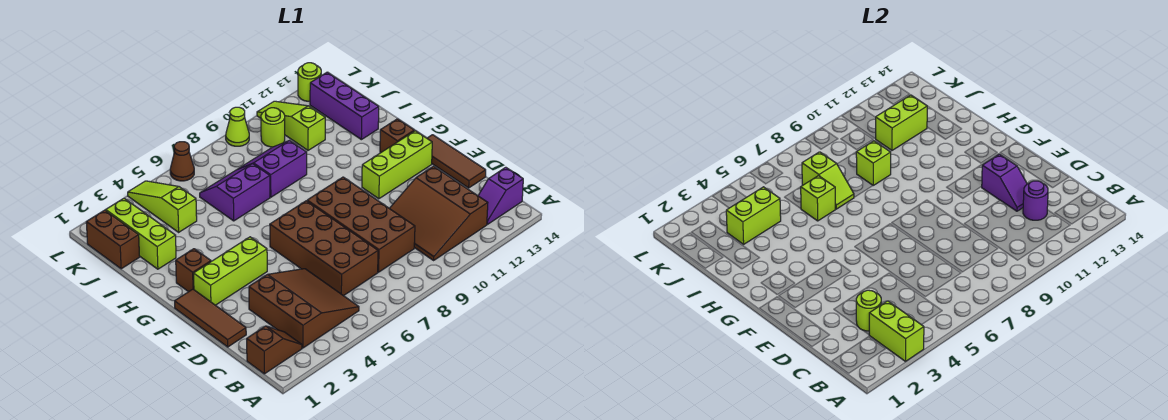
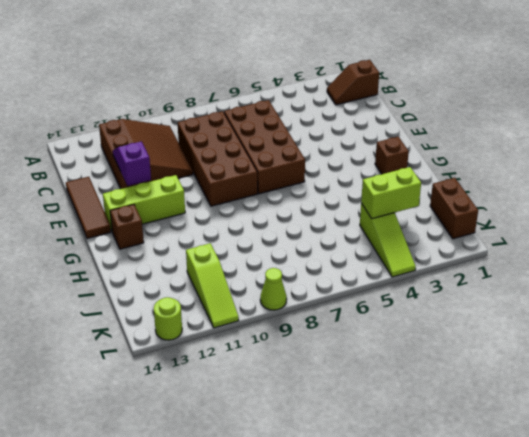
none -> brown 3x3 slope [249,269,359,348]
none -> purple 1x2 slope [478,167,523,224]
none -> brown 1x3 tile [175,289,246,347]
none -> lime 1x3 brick [194,237,267,305]

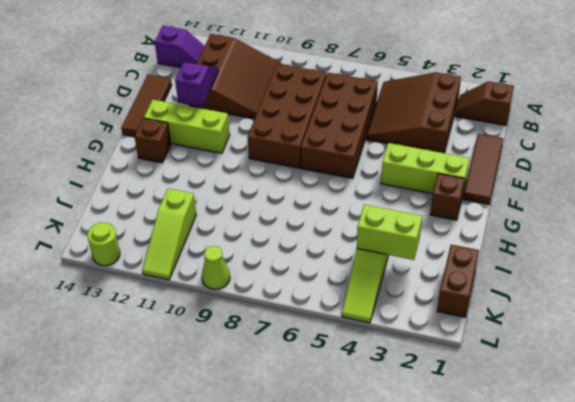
none -> lime 1x3 brick [106,198,176,269]
none -> purple 2x2 slope [200,164,270,221]
none -> purple 2x2 slope [239,141,307,197]
none -> purple 1x3 brick [310,72,379,140]

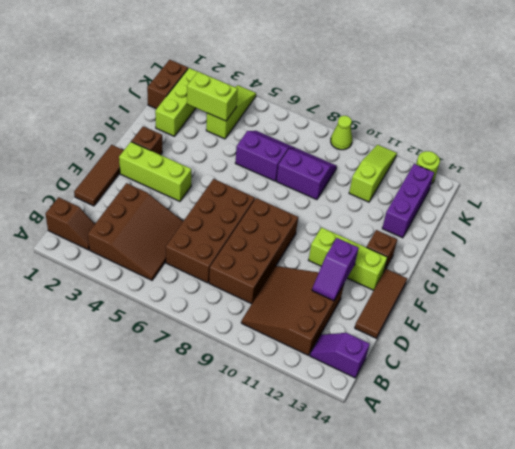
none -> lime 1x1 round brick [261,108,285,147]
none -> brown 1x1 cone [170,142,194,181]
none -> lime 1x2 brick [869,301,924,361]
none -> lime 1x1 round brick [856,290,881,331]

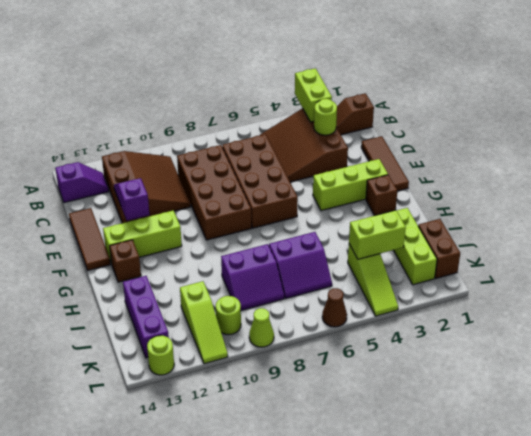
none -> purple 1x1 round brick [1023,181,1048,220]
none -> lime 1x1 brick [801,176,835,221]
none -> lime 1x2 slope [802,152,854,209]
none -> lime 1x1 brick [856,141,891,185]

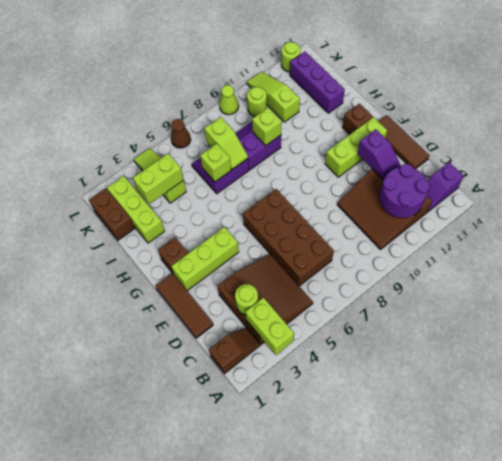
purple 2x2 round brick [380,164,430,218] -> purple 1x1 round brick [1023,181,1048,220]
none -> brown 2x4 brick [307,177,415,272]
none -> lime 1x2 brick [876,95,927,150]

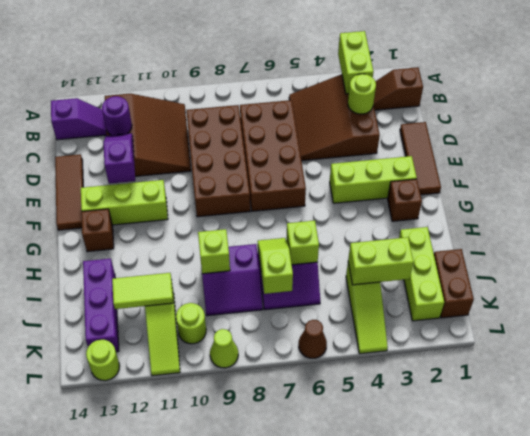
lime 1x2 tile [112,273,173,309] -> lime 1x2 brick [876,95,927,150]

